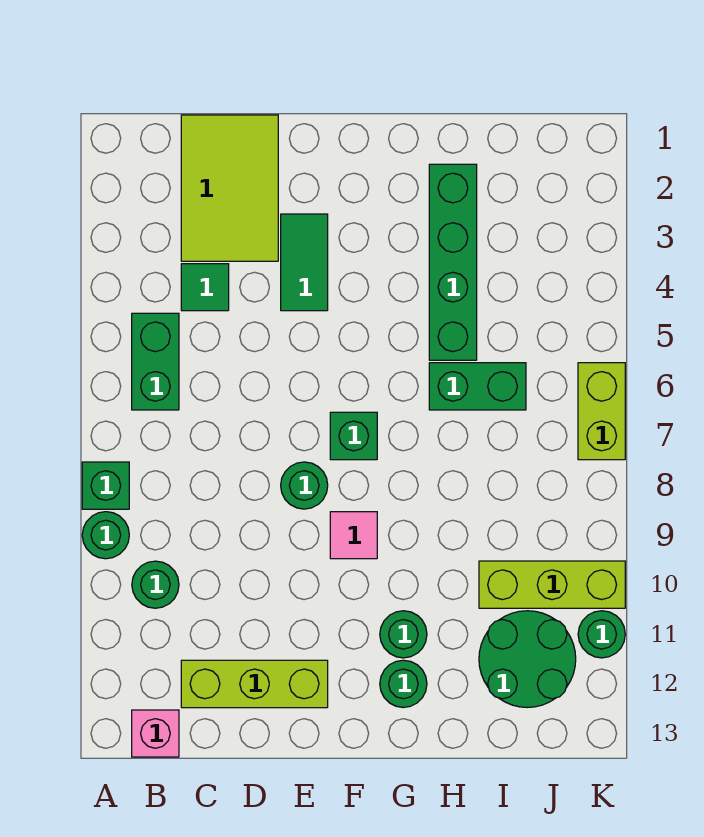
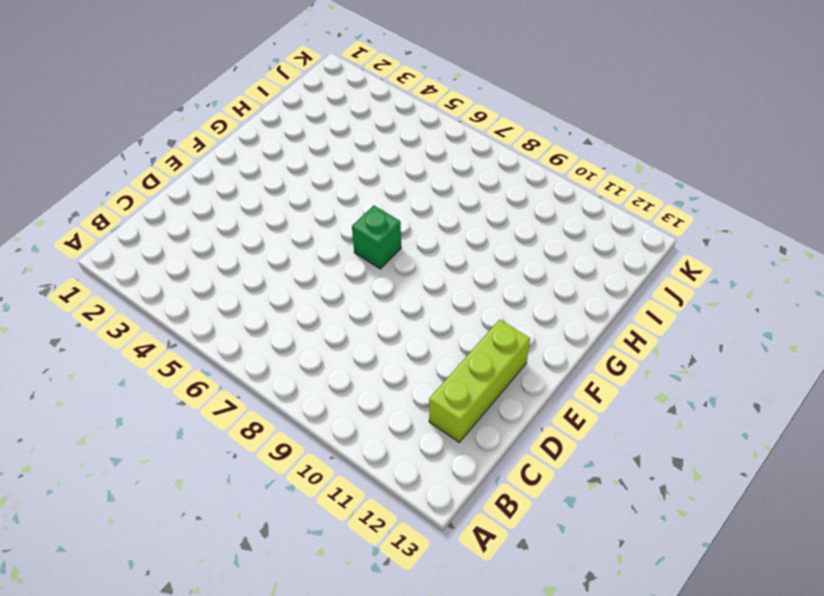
none -> green 1x1 brick [82,462,129,509]
none -> green 1x1 round brick [82,512,129,559]
none -> green 1x2 brick [132,313,179,410]

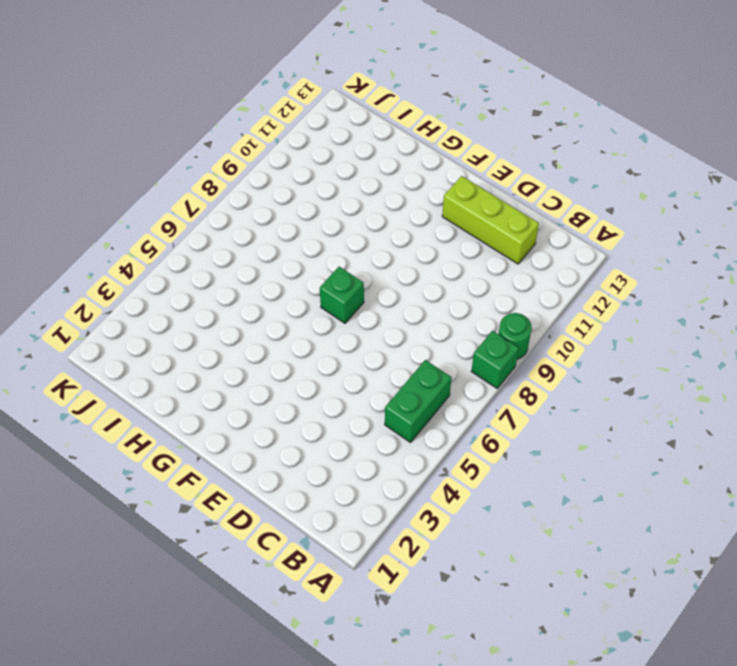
none -> green 1x1 round brick [132,561,179,608]
none -> pink 1x1 brick [132,710,179,757]
none -> lime 2x3 tile [181,115,278,261]

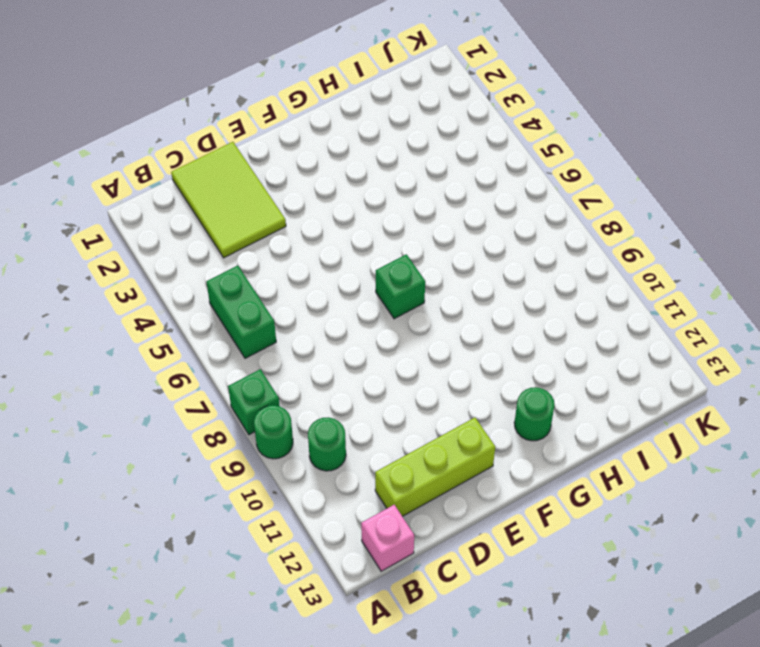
none -> green 1x1 tile [181,264,229,311]
none -> green 1x2 tile [281,214,328,311]
none -> green 1x1 round brick [281,462,328,509]

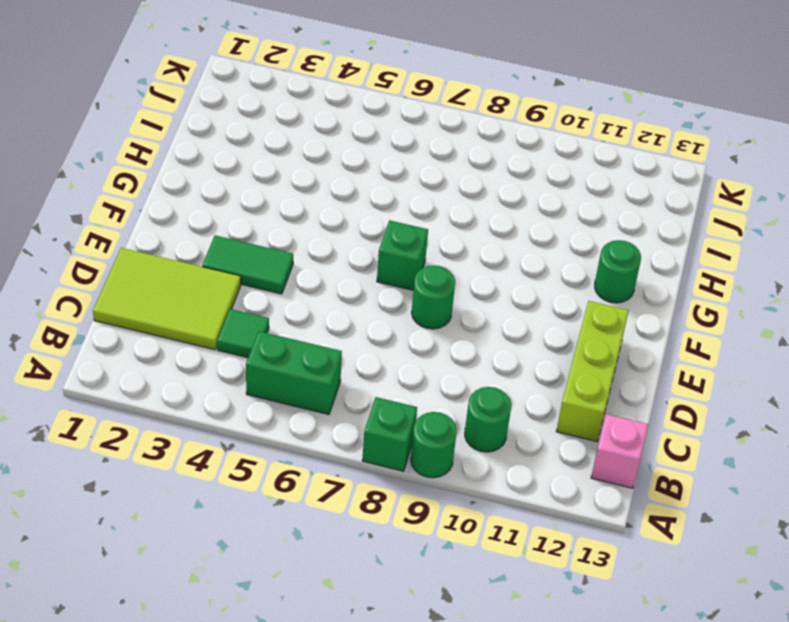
none -> pink 1x1 tile [330,512,377,559]
none -> green 1x1 round brick [380,611,427,658]
none -> green 1x4 brick [429,164,477,360]

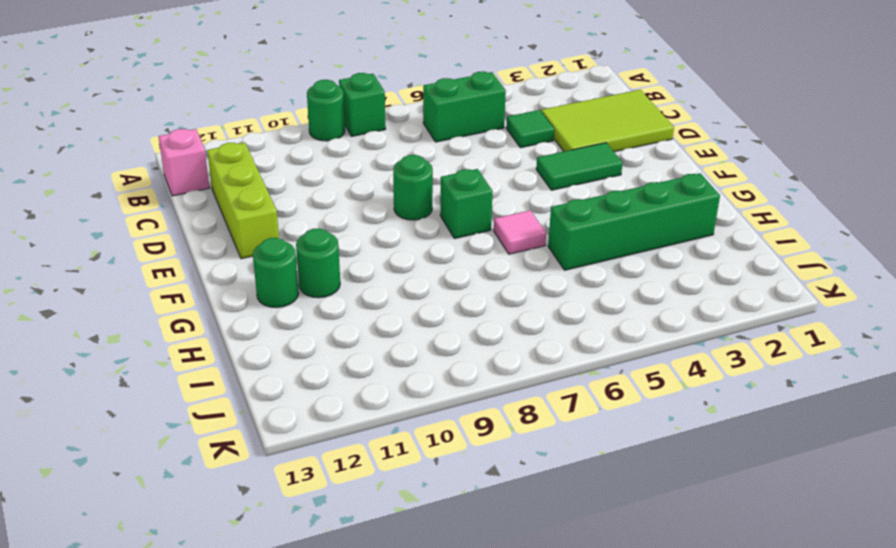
pink 1x1 tile [494,210,546,254] -> pink 1x1 tile moved to [330,512,377,559]
none -> green 1x1 round brick [132,561,179,608]
none -> green 1x2 brick [429,363,526,410]
none -> lime 1x3 brick [479,561,625,608]

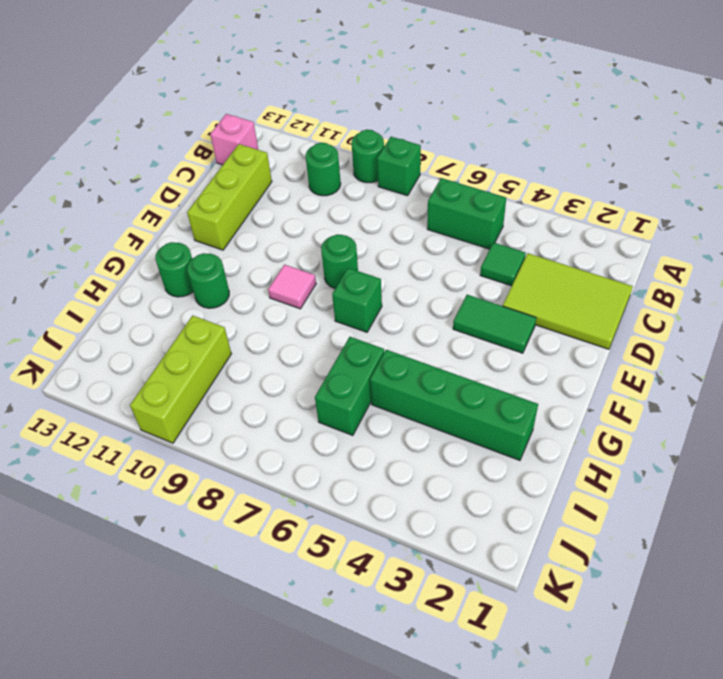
none -> green 2x2 round brick [479,611,576,708]
none -> lime 1x2 brick [578,363,625,460]
none -> green 1x1 round brick [578,611,625,658]

